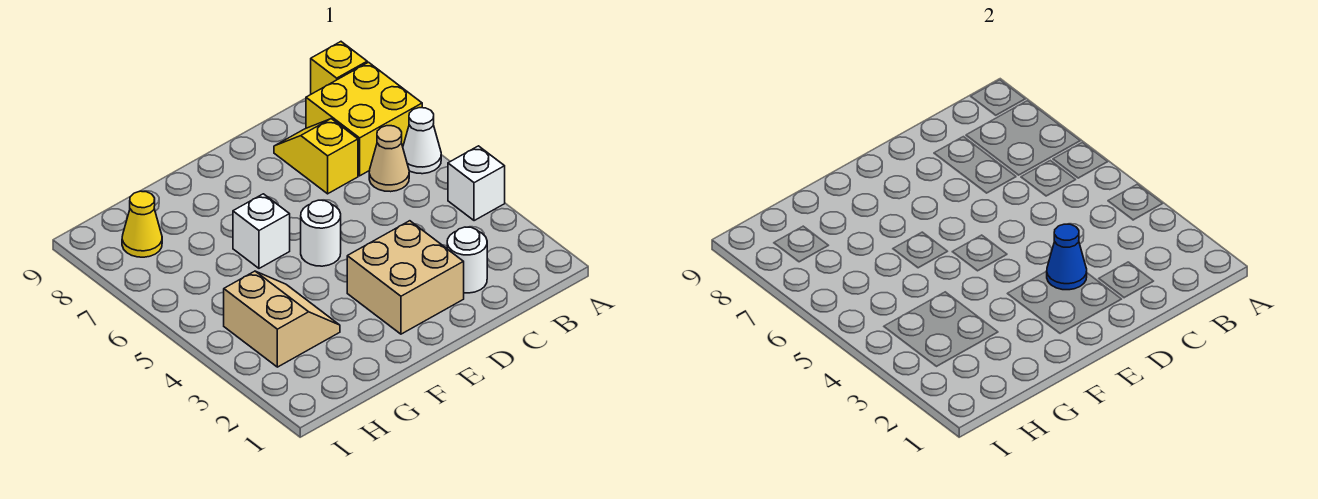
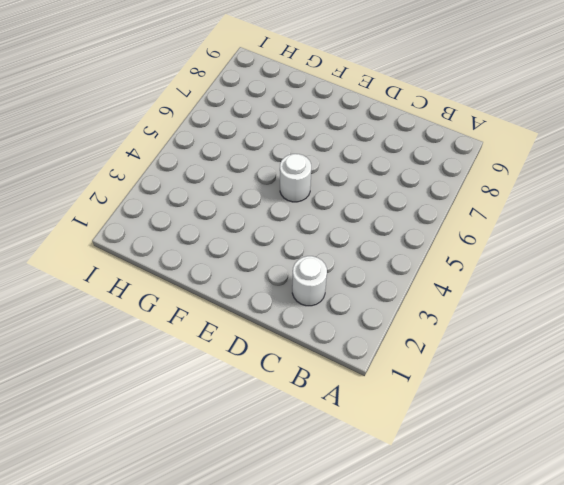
none -> white 1x1 brick [448,146,505,221]
none -> white 1x1 cone [403,108,441,174]
none -> yellow 2x2 brick [306,62,422,176]

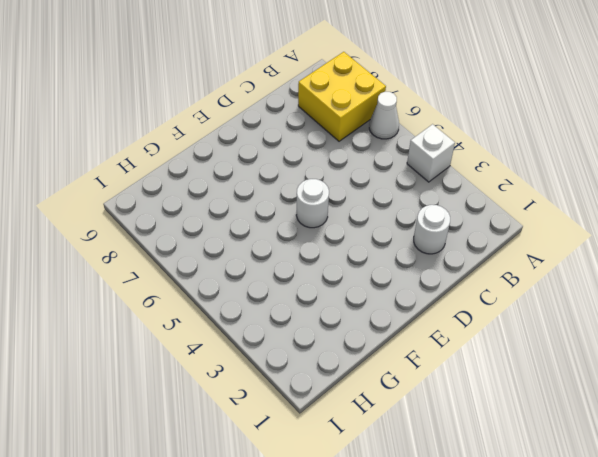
none -> yellow 1x1 brick [311,42,367,94]
none -> tan 1x1 cone [369,126,409,192]
none -> yellow 1x2 slope [274,119,358,194]

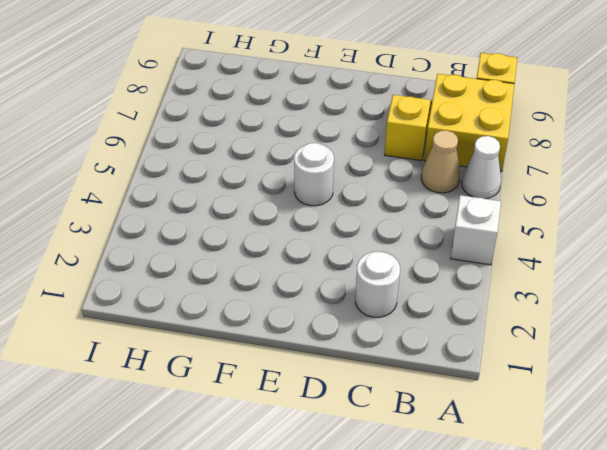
none -> tan 2x2 brick [347,221,464,334]
none -> white 1x1 brick [233,194,290,268]
none -> tan 2x2 slope [224,271,340,367]

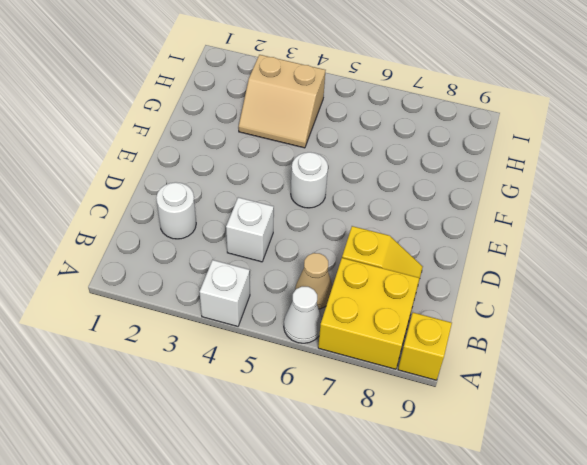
white 1x1 brick [226,197,274,262] -> white 1x1 brick moved to [233,194,290,268]
none -> tan 2x2 brick [347,221,464,334]
none -> yellow 1x1 cone [122,191,162,257]
none -> blue 1x1 cone [1047,224,1087,290]

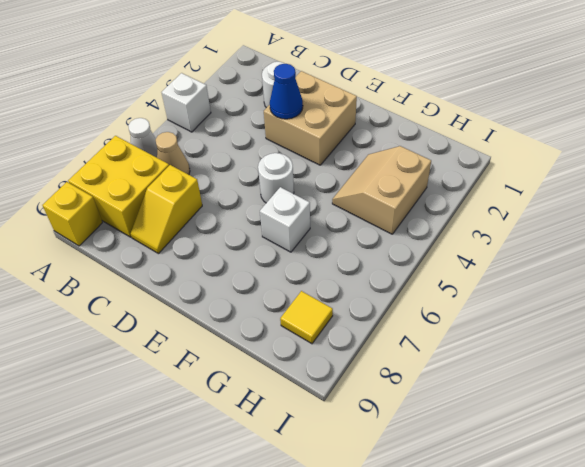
yellow 1x1 tile [280,291,333,344] -> yellow 1x1 cone [122,191,162,257]

